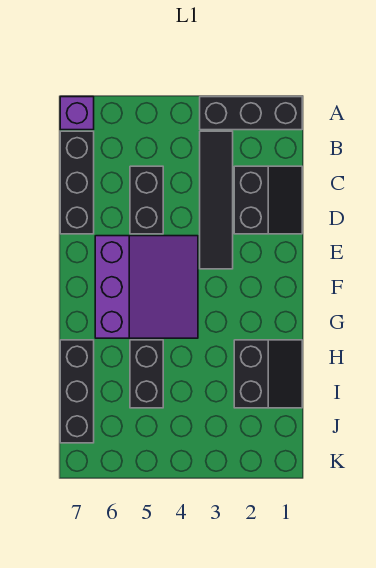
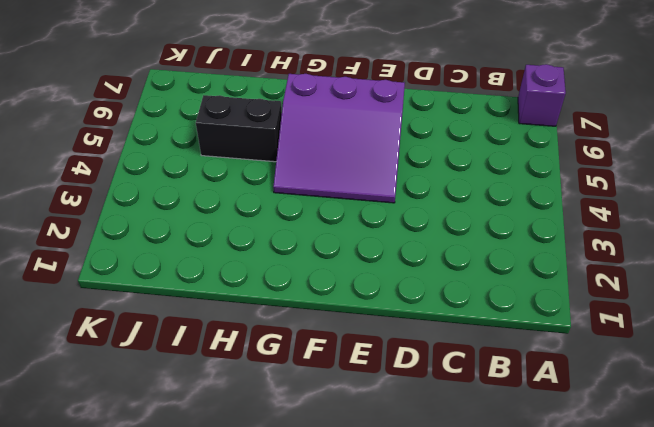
none -> black 1x3 brick [200,97,302,130]
none -> black 1x4 tile [200,131,233,269]

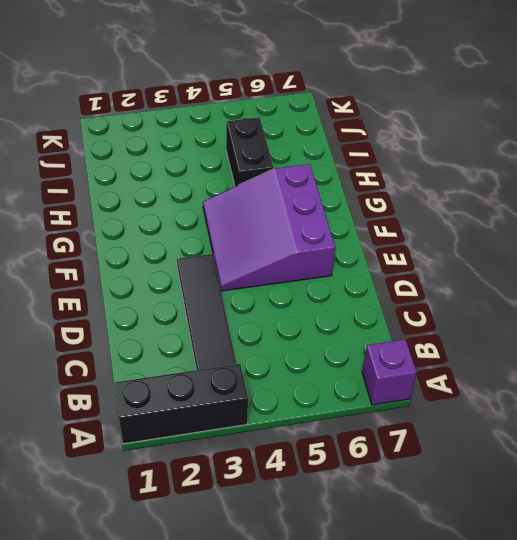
none -> black 1x3 brick [60,131,94,234]
none -> black 2x2 slope [234,166,302,234]

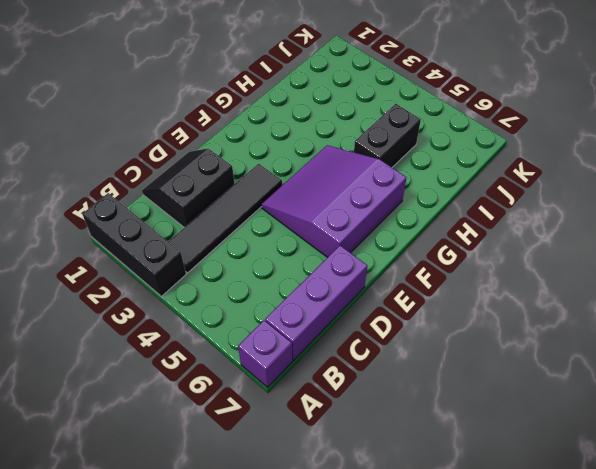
purple 1x3 brick [265,246,367,361] -> black 1x3 brick [60,131,94,234]
none -> black 1x2 brick [130,166,163,234]
none -> black 2x2 slope [234,340,302,408]

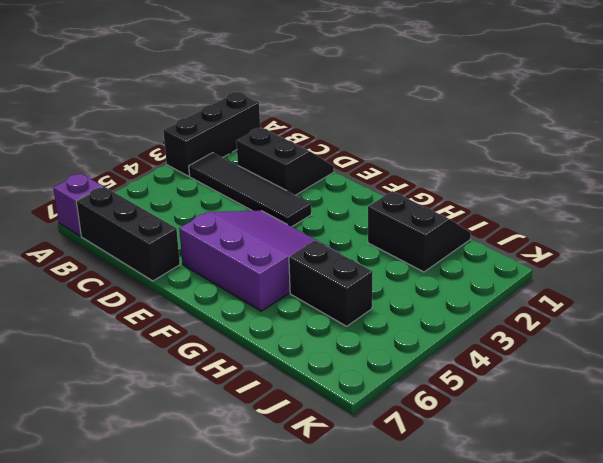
none -> black 1x2 brick [130,166,163,234]
none -> black 1x3 brick [60,340,94,443]

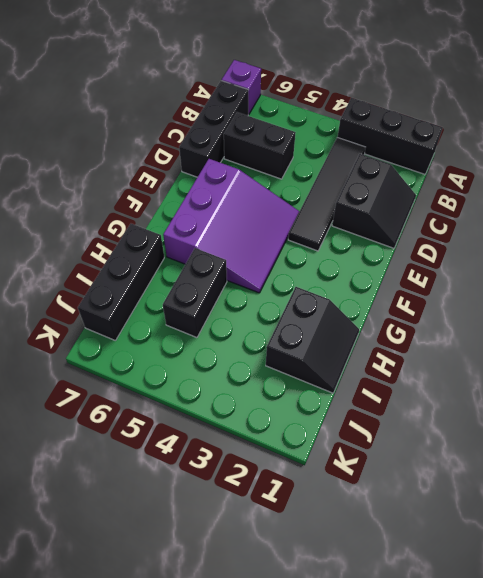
black 1x2 brick [224,112,296,179] -> black 1x2 brick turned to [130,166,163,234]

